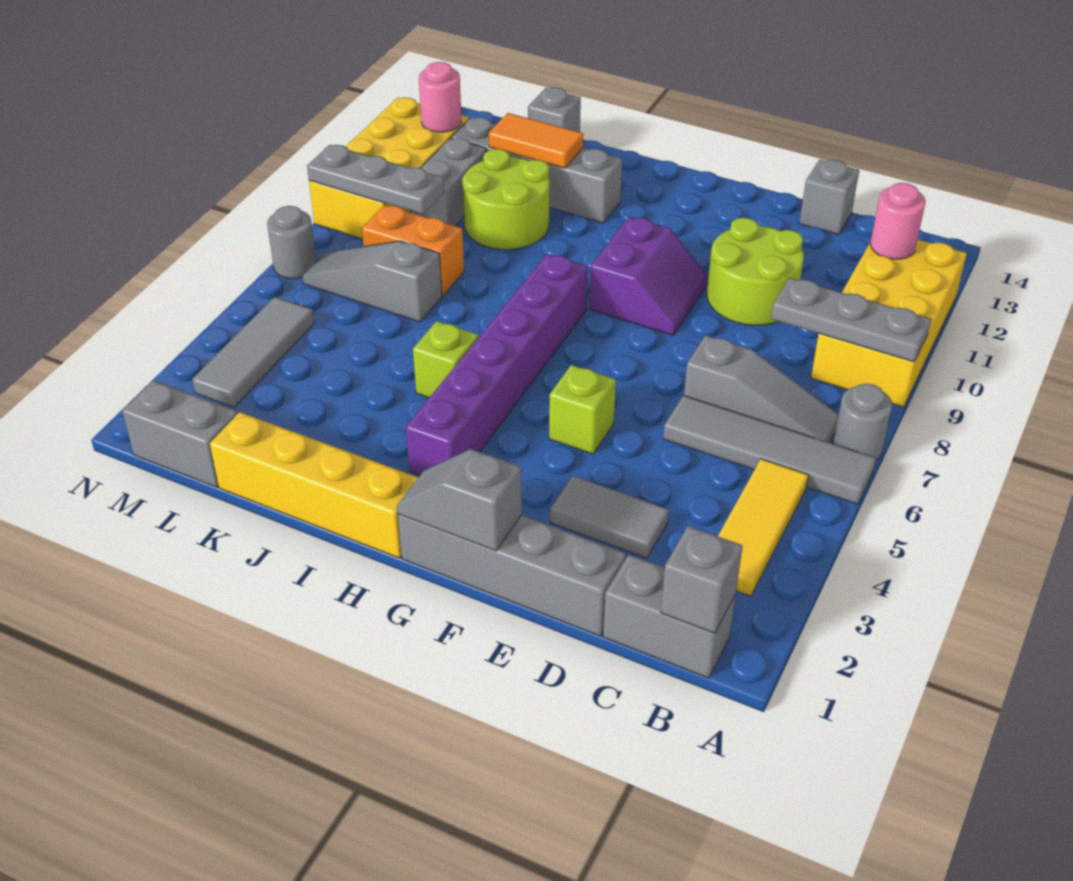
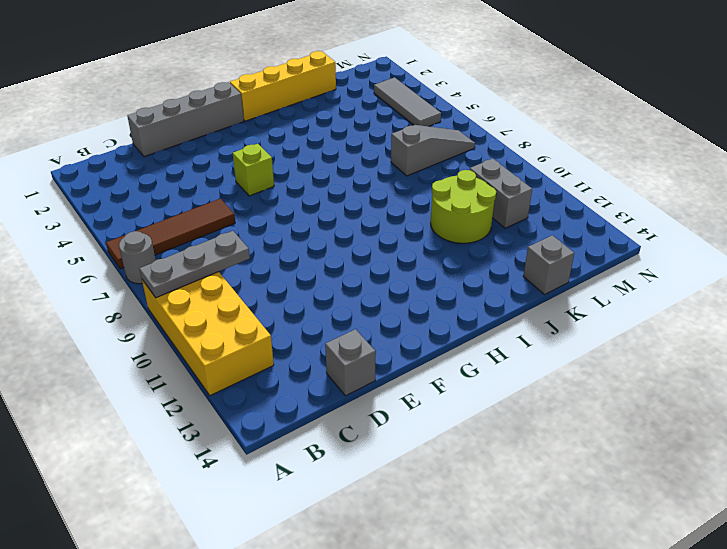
brown 1x4 tile [106,199,235,269] -> grey 1x4 tile [663,395,876,504]
none -> grey 1x2 brick [603,555,736,678]
none -> yellow 1x3 tile [718,459,808,596]
none -> grey 1x3 slope [684,335,839,443]
none -> grey 1x2 tile [550,476,669,558]

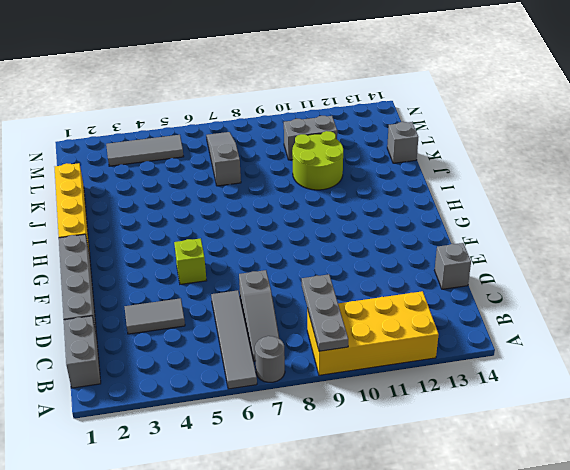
grey 1x2 tile [124,298,185,334] -> grey 1x2 tile turned to [550,476,669,558]
none -> yellow 1x3 tile [718,459,808,596]
none -> lime 2x2 round brick [707,218,804,325]
none -> purple 2x2 slope [590,217,708,335]
none -> purple 1x6 brick [406,254,588,475]

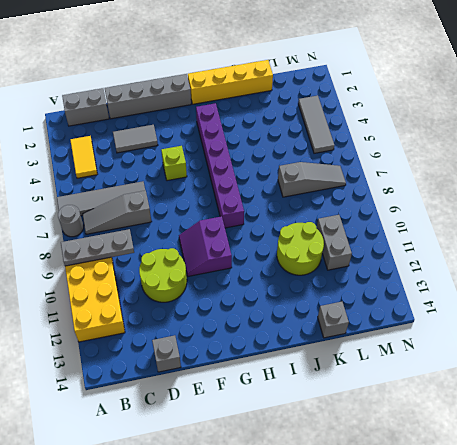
yellow 1x2 tile [70,136,97,178] -> yellow 1x3 tile [718,459,808,596]
none -> lime 1x1 brick [413,321,478,398]
none -> grey 1x4 brick [451,117,622,223]
none -> orange 1x2 brick [362,205,464,296]
none -> grey 1x2 brick [122,380,238,487]

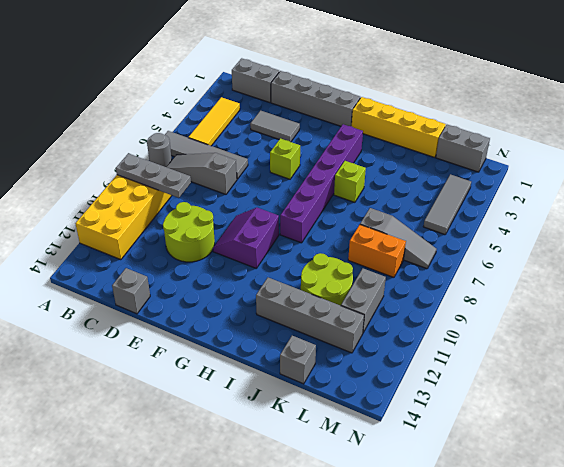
none -> yellow 2x4 brick [309,97,469,239]
none -> grey 1x1 round brick [267,206,317,279]
none -> grey 1x1 brick [661,526,743,633]
none -> pink 1x1 round brick [870,183,926,259]

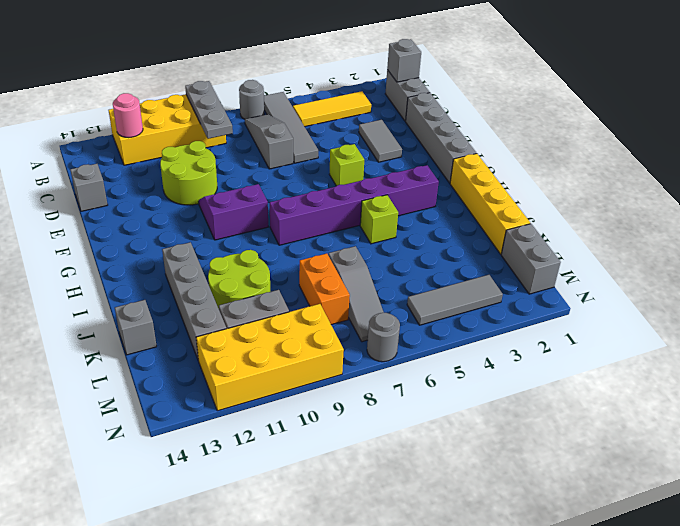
none -> grey 1x2 slope [397,449,522,551]
none -> orange 1x2 tile [489,113,583,168]
none -> grey 1x3 plate [307,145,444,214]
none -> pink 1x1 round brick [419,62,461,132]

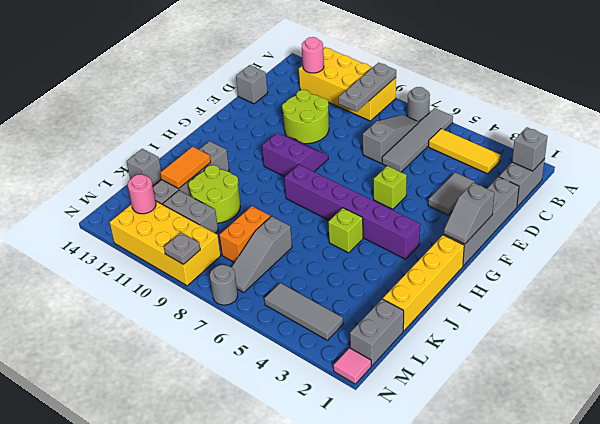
pink 1x1 tile [334,348,371,384] -> none
grey 1x1 plate [164,233,200,264] -> grey 1x3 plate [307,145,444,214]

